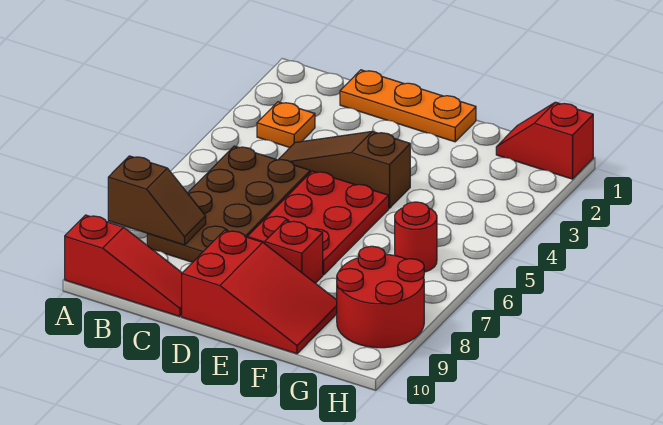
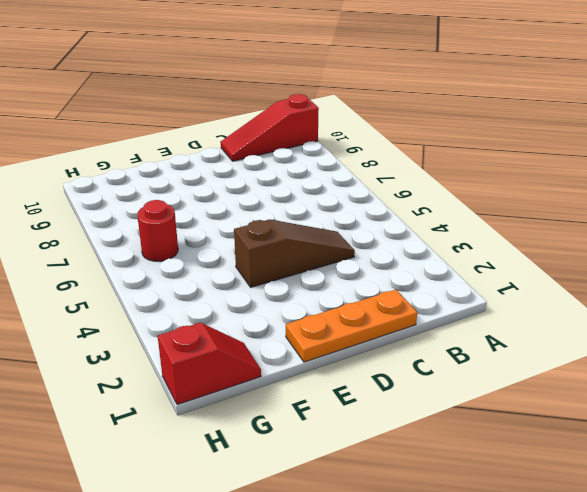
none -> orange 1x1 plate [257,102,315,147]
none -> brown 2x4 plate [147,146,310,262]
none -> red 2x3 plate [248,171,389,275]

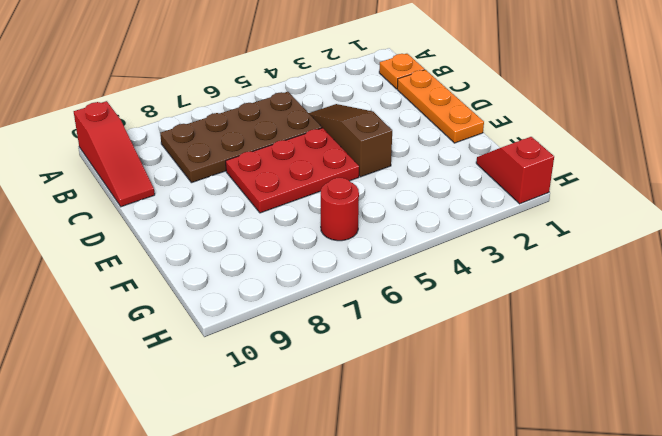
orange 1x1 plate [379,54,425,89] -> orange 1x1 plate moved to [257,102,315,147]
none -> red 2x3 slope [182,230,337,354]
none -> red 1x1 brick [265,220,323,283]
none -> red 2x2 round brick [337,246,424,348]

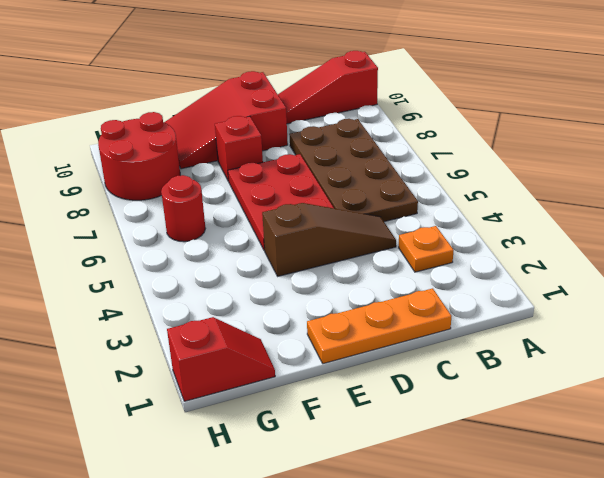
none -> brown 1x2 slope [108,156,206,245]

